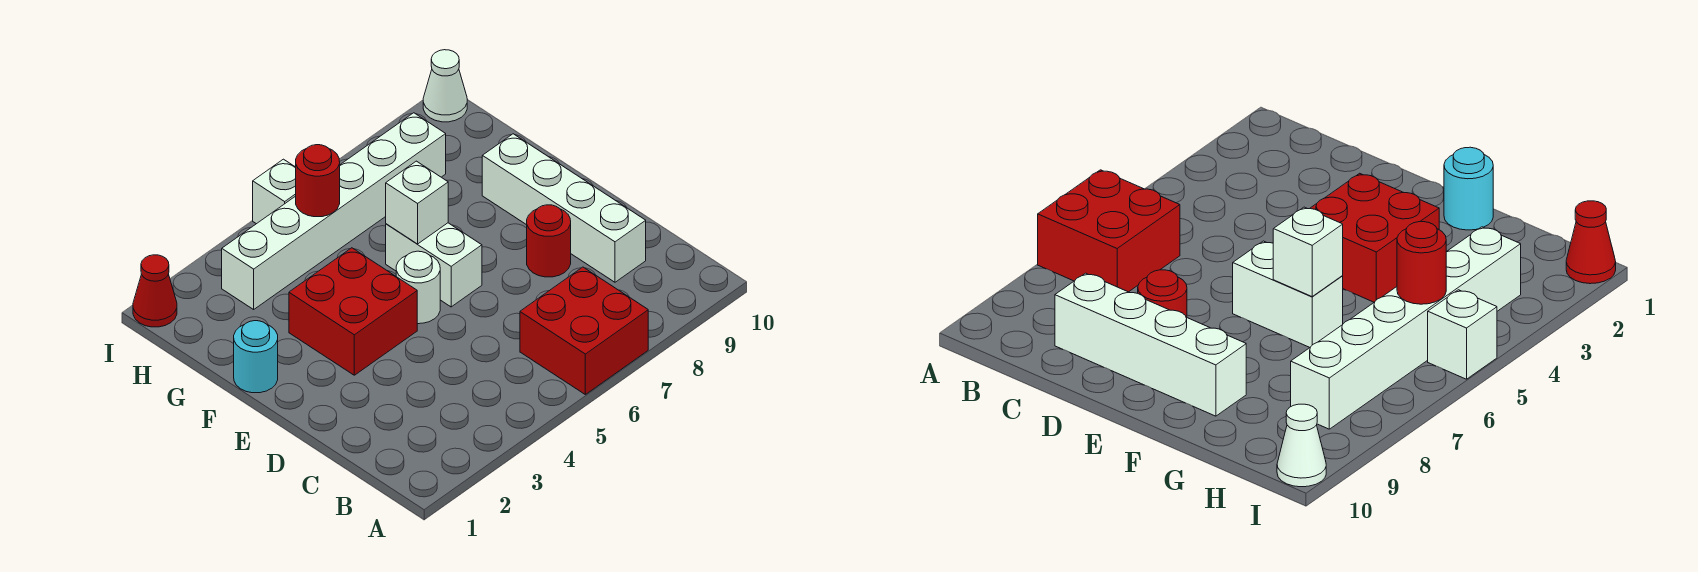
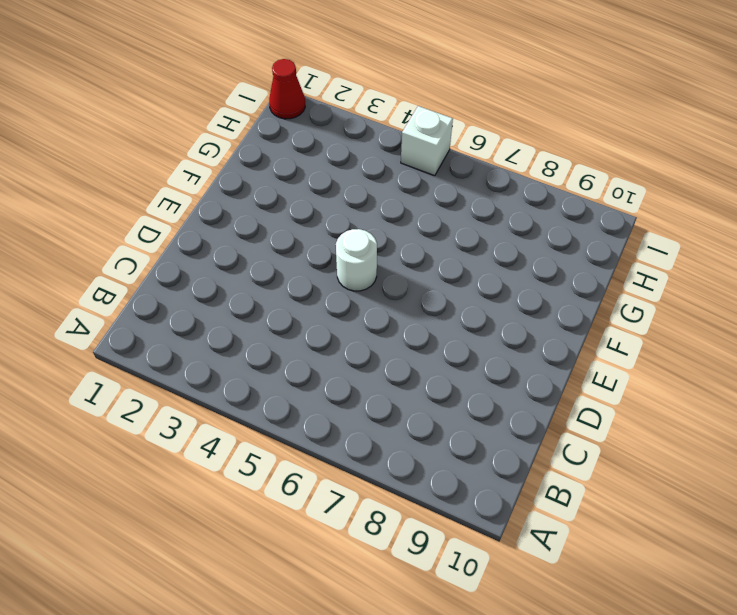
none -> red 2x2 brick [520,267,648,394]
none -> white 1x4 brick [482,134,646,282]
none -> red 1x1 round brick [527,205,571,277]

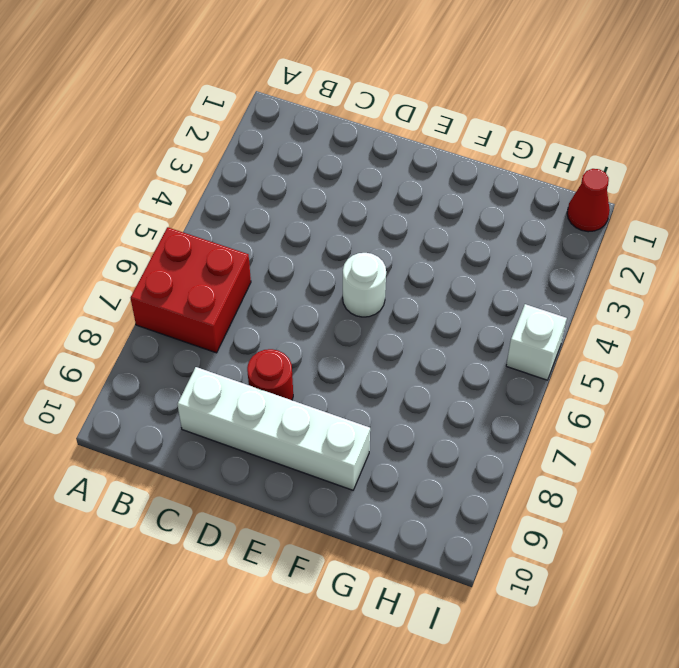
none -> red 2x2 brick [289,248,417,375]
none -> white 1x2 brick [386,223,482,307]
none -> cyan 1x1 round brick [234,321,278,393]

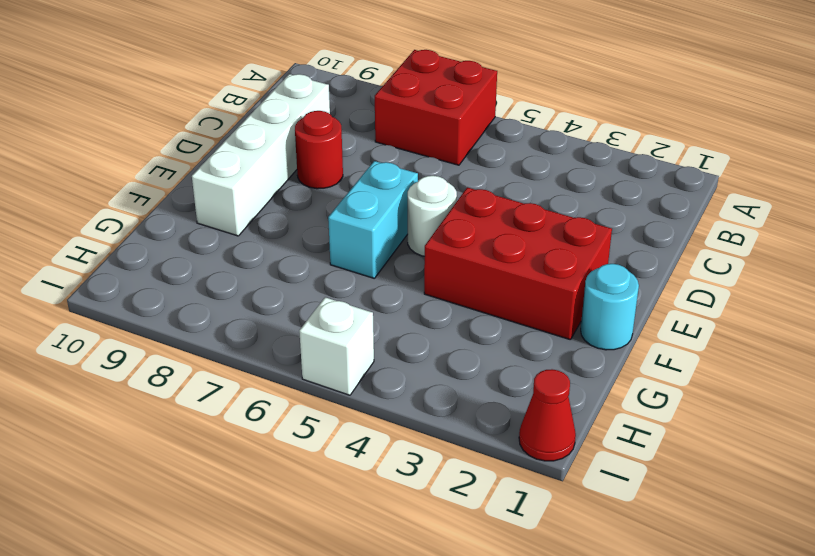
red 2x3 brick [424,187,612,340] -> red 2x2 brick [289,248,417,375]
cyan 1x2 brick [328,161,418,279] -> white 1x2 brick [386,223,482,307]
none -> white 1x6 brick [222,113,446,309]
none -> white 1x1 cone [423,50,467,122]
none -> white 1x1 brick [386,161,448,244]

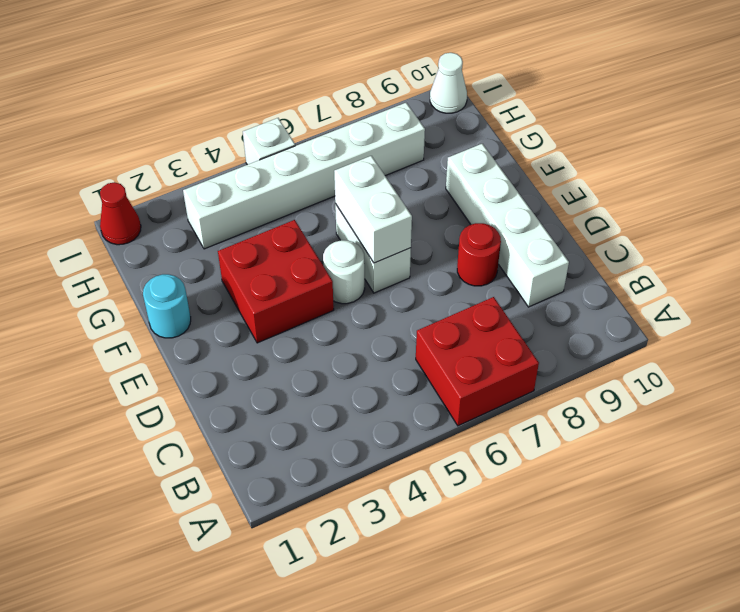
white 1x2 brick [334,156,412,263] -> white 1x1 brick [386,161,448,244]
none -> red 1x1 round brick [296,145,340,217]

